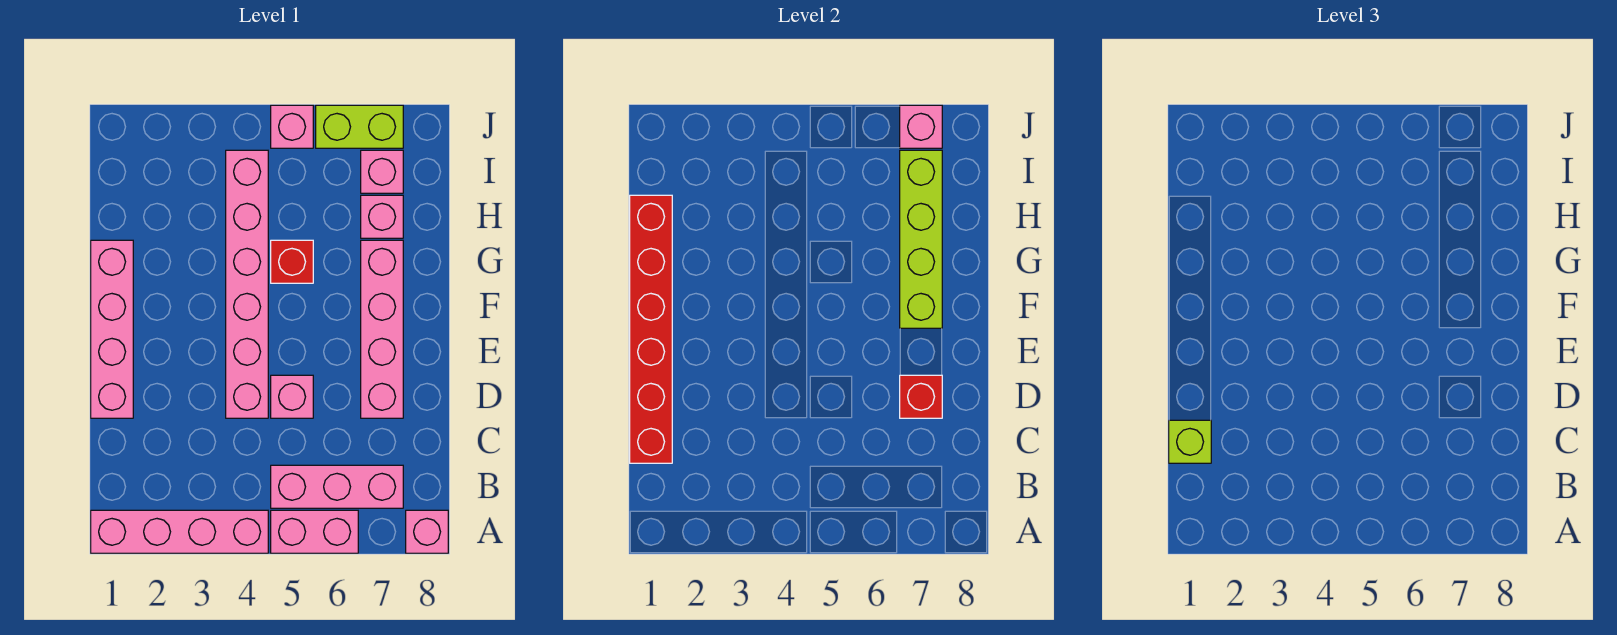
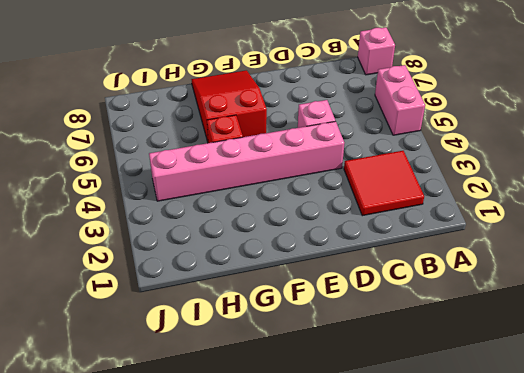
red 2x2 tile [344,151,424,216] -> none
red 2x3 slope [192,70,267,142] -> pink 1x4 brick [361,240,403,418]
none -> pink 1x4 brick [91,510,268,553]
none -> pink 1x3 brick [271,465,403,508]
none -> pink 1x4 brick [91,240,133,418]

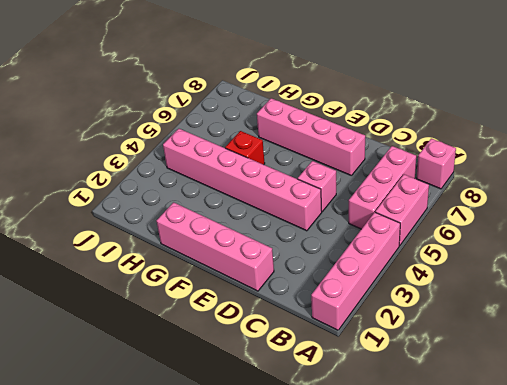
none -> pink 1x1 brick [361,195,403,238]
none -> pink 1x1 brick [361,150,403,193]
none -> pink 1x1 brick [271,105,313,148]

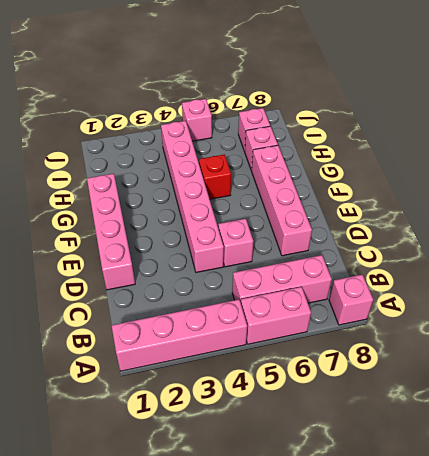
none -> lime 1x2 brick [316,105,403,148]
none -> red 1x6 brick [630,195,672,463]
none -> red 1x1 brick [900,375,942,418]

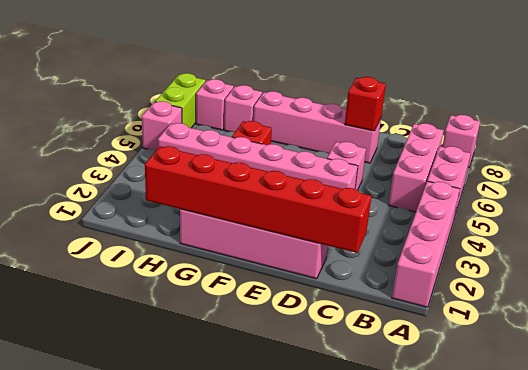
none -> lime 1x4 brick [900,150,942,328]
none -> pink 1x1 brick [900,105,942,148]
none -> lime 1x1 brick [1169,420,1211,463]

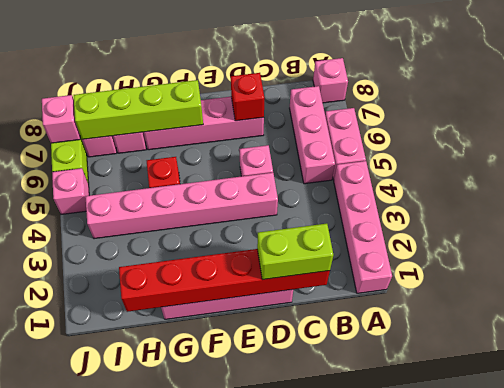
lime 1x2 brick [257,224,333,280] -> lime 1x1 brick [1169,420,1211,463]

